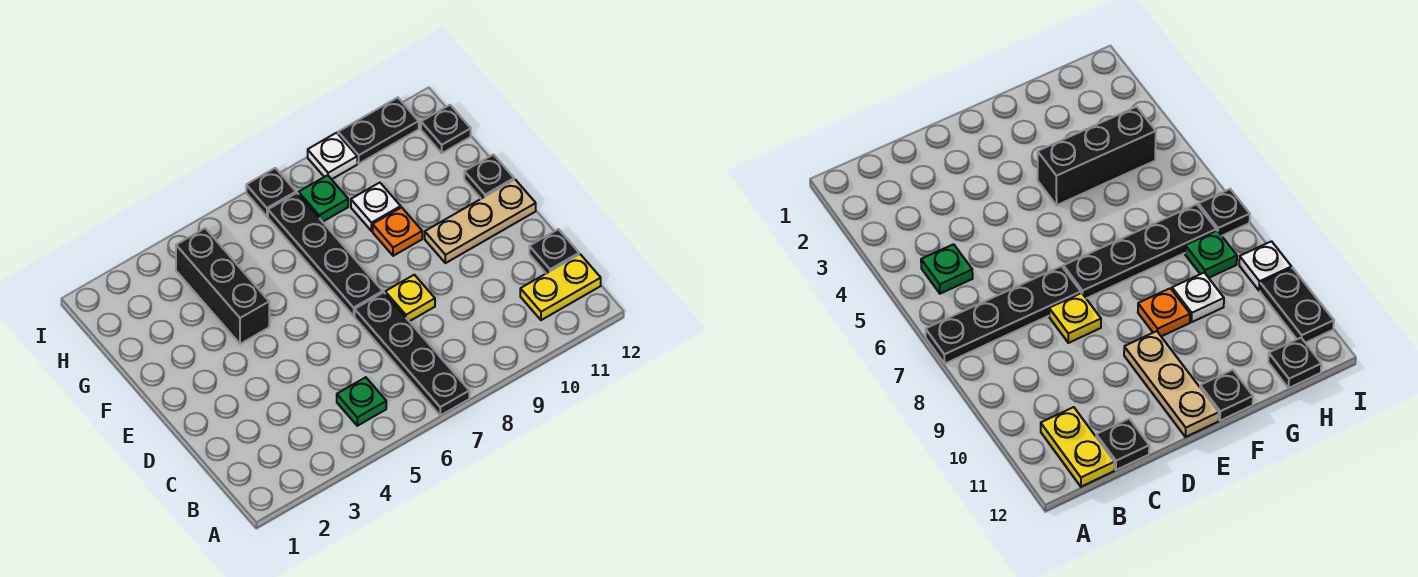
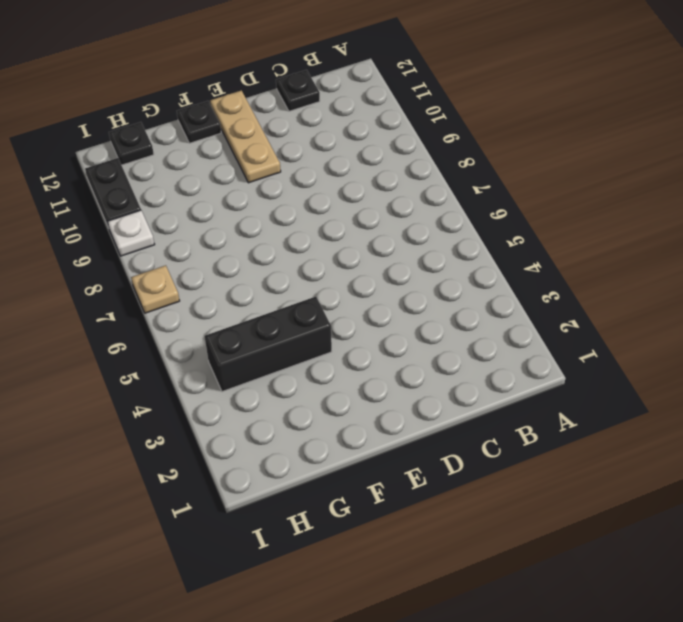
tan 1x1 plate [131,265,180,313] -> black 1x1 plate [246,168,296,216]
none -> black 1x4 plate [355,292,469,415]
none -> green 1x1 plate [337,377,386,426]
none -> yellow 1x2 plate [520,254,601,320]

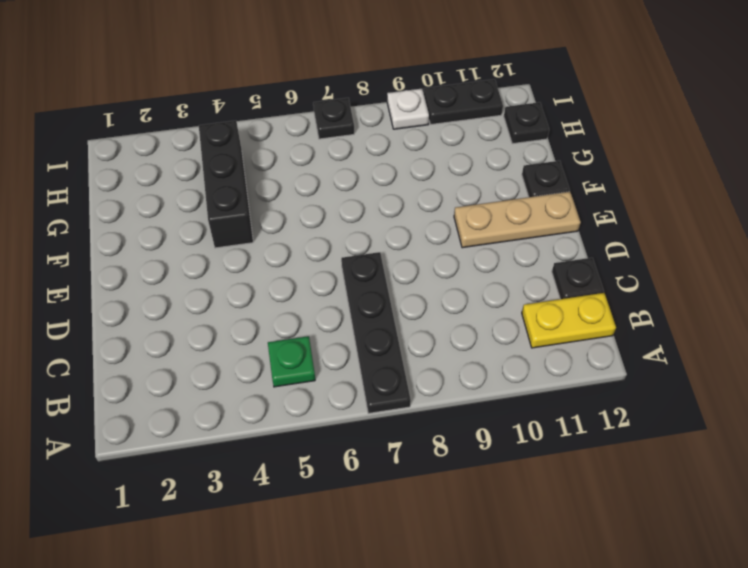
none -> yellow 1x1 plate [385,275,435,321]
none -> black 1x4 plate [268,193,383,316]
none -> orange 1x1 plate [373,207,422,256]

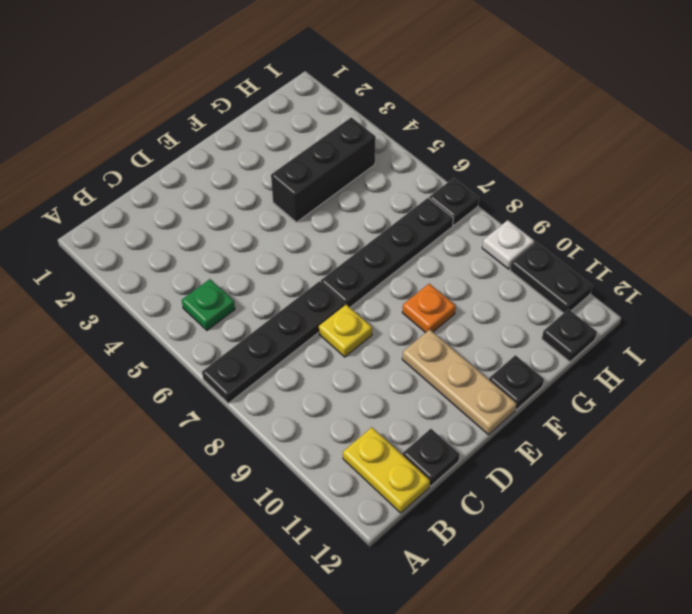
none -> white 1x1 plate [351,183,401,231]
none -> green 1x1 plate [299,175,348,222]

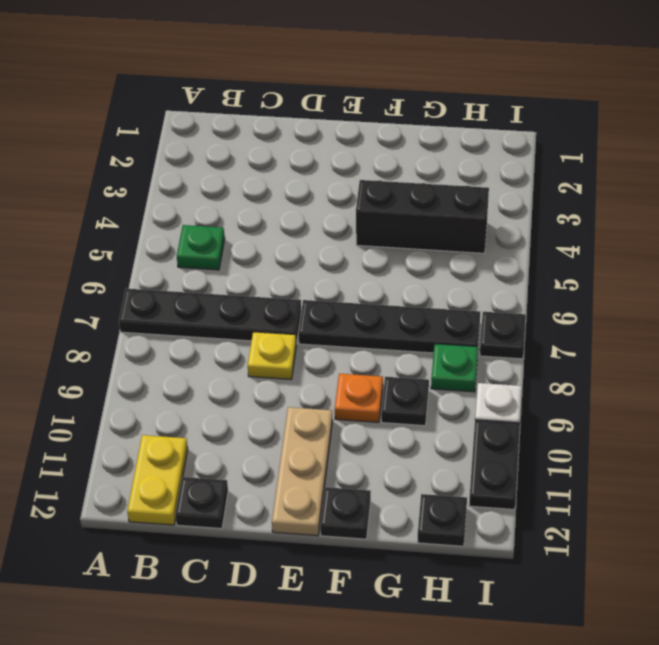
black 1x1 plate [381,377,429,426] -> white 1x1 plate [351,183,401,231]

